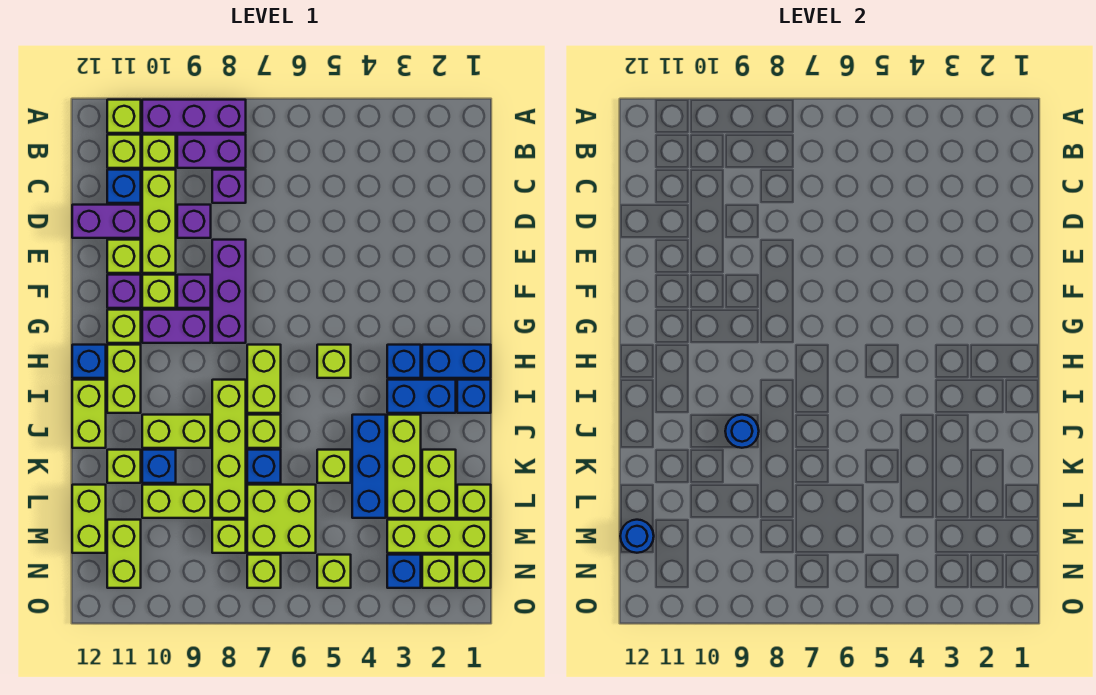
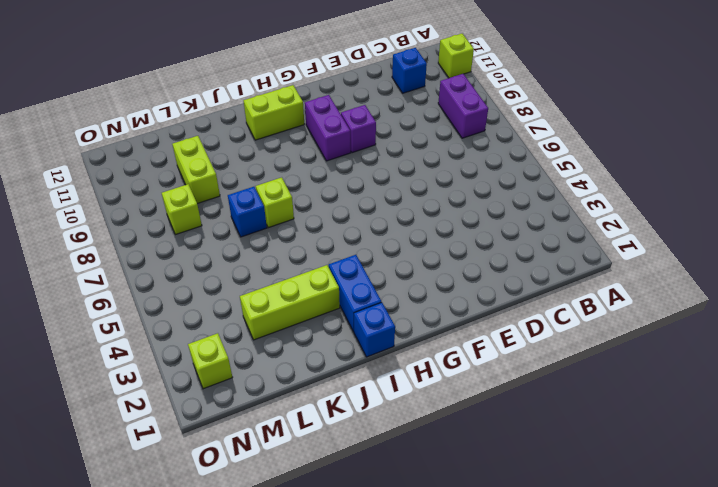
none -> purple 1x3 brick [142,100,246,133]
none -> lime 1x1 brick [142,135,176,168]
none -> lime 1x1 brick [107,135,141,168]
none -> purple 1x1 brick [212,170,246,203]

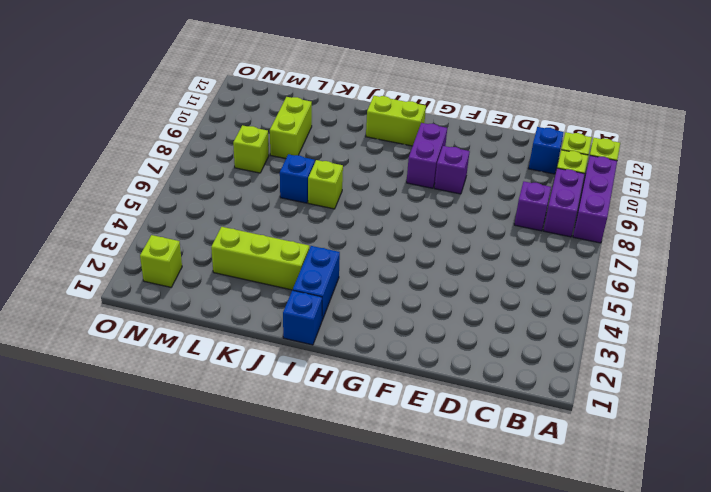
none -> lime 1x3 brick [142,170,176,273]
none -> purple 1x1 brick [177,205,211,238]
none -> purple 1x2 brick [72,205,141,238]
none -> purple 1x3 brick [212,240,246,343]

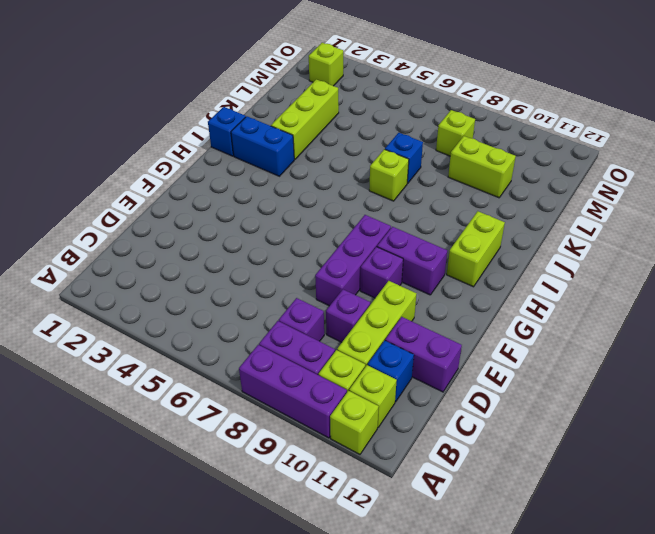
none -> lime 1x1 brick [107,240,141,273]
none -> lime 1x1 brick [142,275,176,308]
none -> purple 1x1 brick [107,275,141,308]
none -> lime 1x1 brick [107,310,141,343]

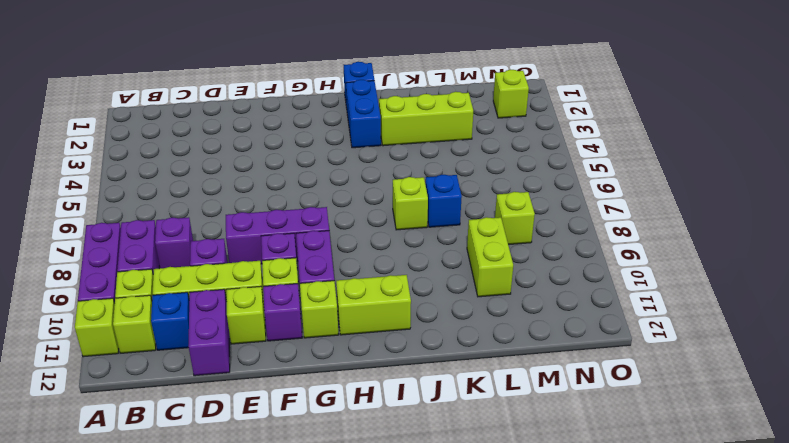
none -> blue 1x2 brick [422,345,491,378]
none -> blue 1x1 brick [387,345,421,378]
none -> lime 1x1 brick [317,345,351,378]
none -> lime 1x2 brick [247,345,281,413]

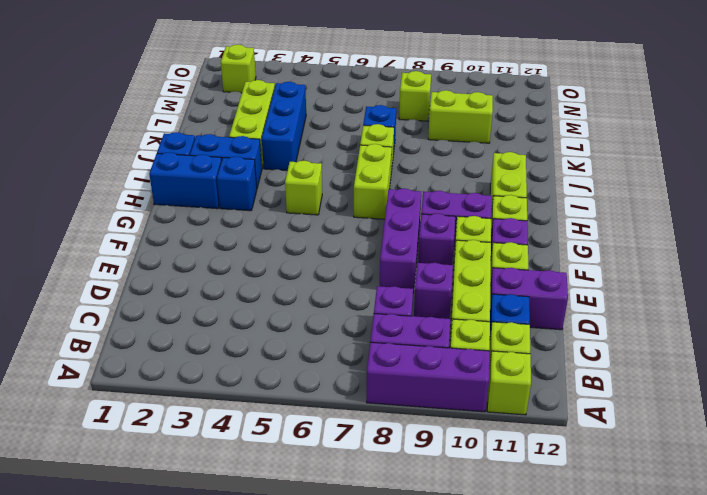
none -> blue 1x1 brick [72,345,106,378]
none -> lime 1x4 brick [212,380,246,518]
none -> lime 1x2 brick [72,380,106,448]
none -> lime 1x2 brick [142,415,211,448]

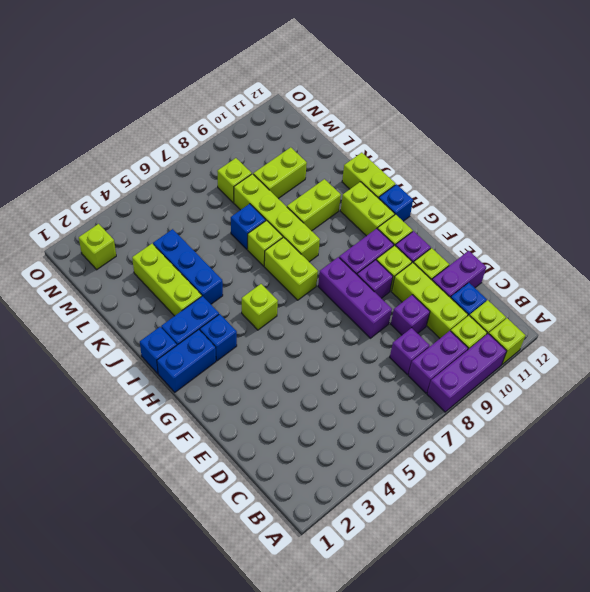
none -> lime 1x2 brick [422,450,456,518]
none -> lime 1x1 brick [317,450,351,483]
none -> blue 1x1 brick [142,450,176,483]
none -> lime 1x1 brick [107,450,141,483]

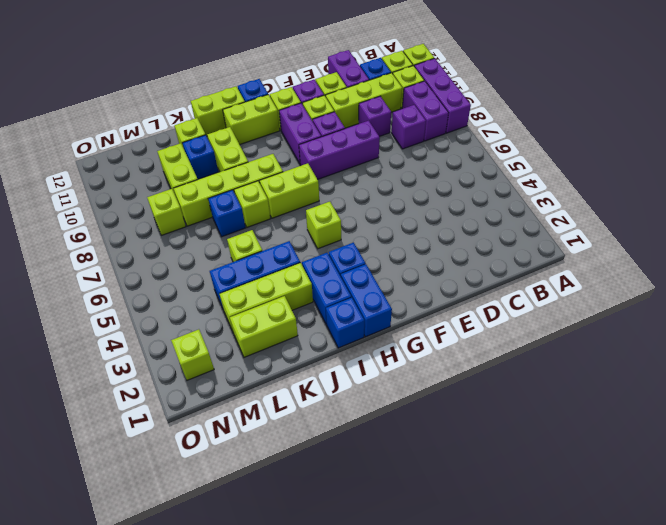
none -> lime 1x1 brick [457,485,491,518]
none -> lime 2x2 brick [247,485,316,553]
none -> lime 1x2 brick [72,485,106,553]
none -> lime 1x3 brick [387,520,491,553]

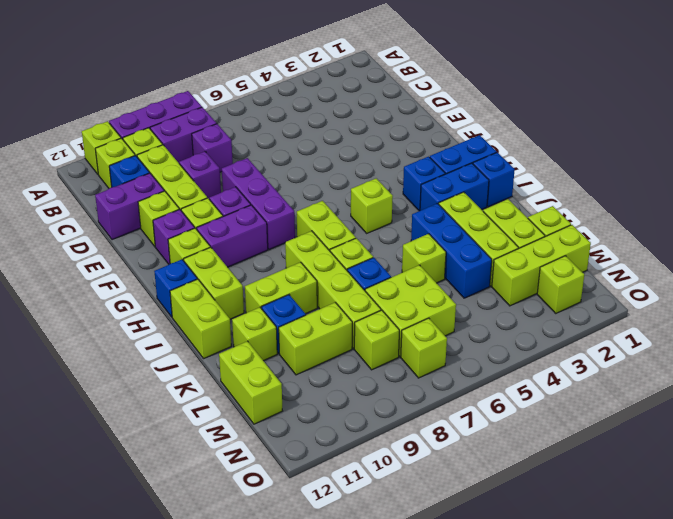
none -> lime 1x2 brick [107,520,141,588]
none -> lime 1x1 brick [457,555,491,588]
none -> blue 1x1 brick [387,555,421,588]
none -> lime 1x1 brick [317,555,351,588]

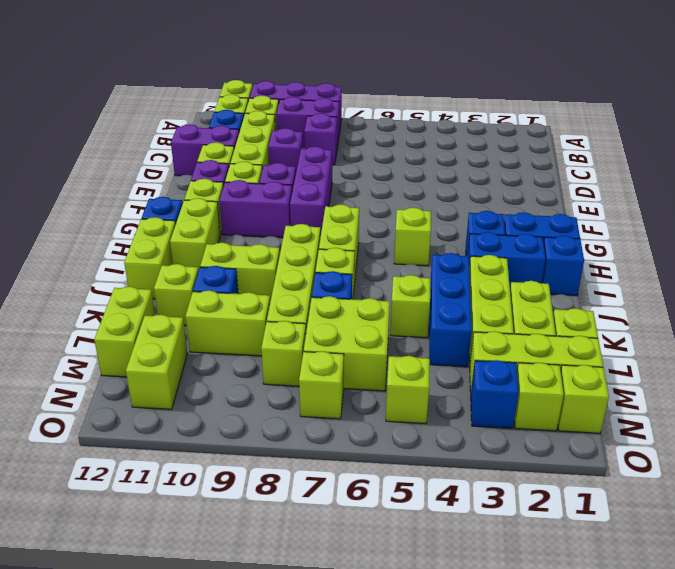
none -> blue 1x1 round brick [725,415,759,448]
none -> blue 1x1 round brick [620,520,654,553]

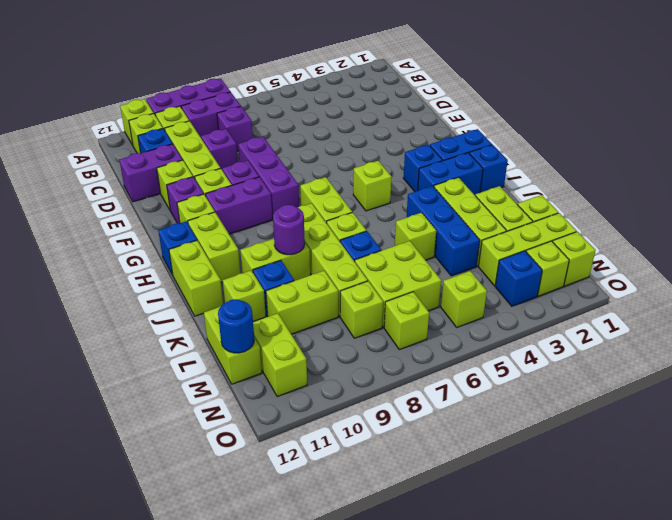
purple 1x1 round brick [273,205,305,255] -> blue 1x1 round brick [725,415,759,448]

